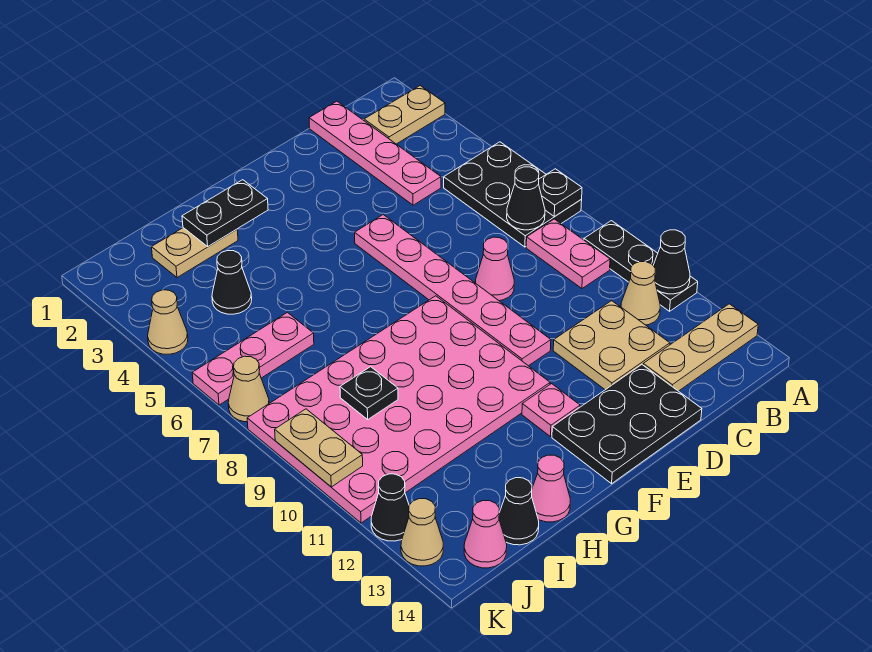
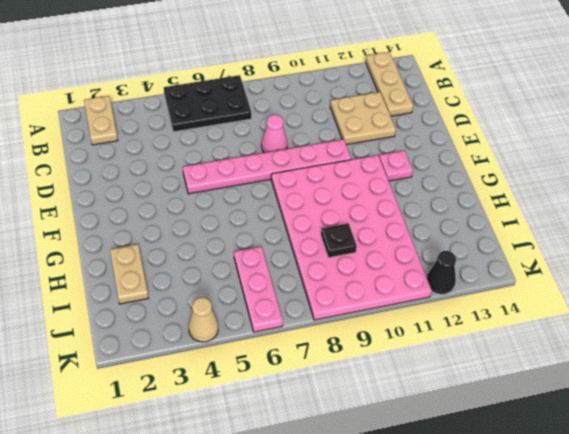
none -> black 1x3 plate [584,221,698,311]
none -> pink 1x2 plate [526,219,610,288]
none -> tan 1x1 cone [621,262,660,325]

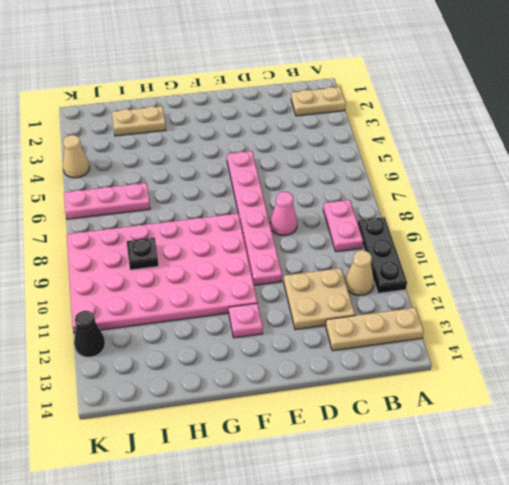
none -> black 2x3 plate [444,142,582,247]
none -> pink 1x4 plate [309,101,441,205]
none -> black 2x3 plate [552,365,702,484]

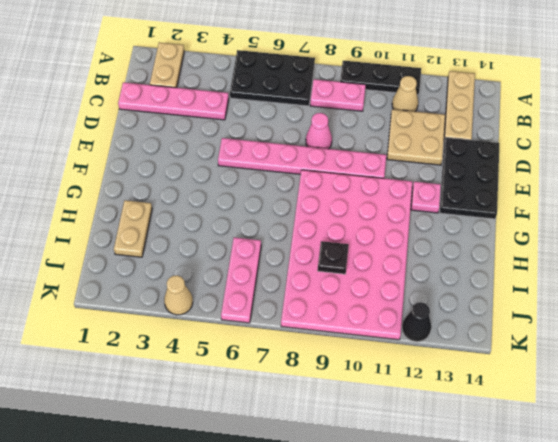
none -> pink 1x1 cone [532,455,570,522]
none -> black 1x1 cone [212,251,252,314]
none -> black 1x1 cone [499,478,539,545]

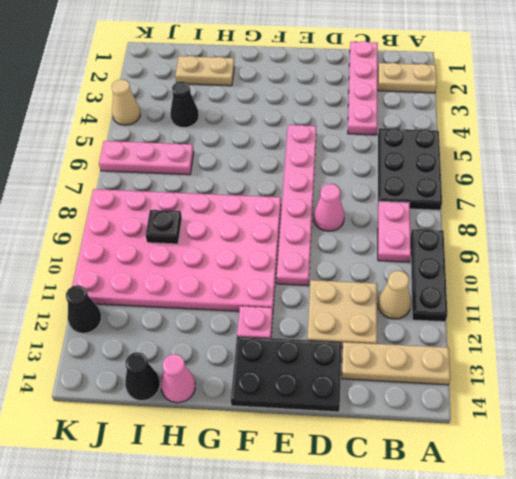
none -> pink 1x1 cone [464,500,507,568]
none -> tan 1x1 cone [228,356,269,422]
none -> tan 1x1 cone [401,499,443,566]

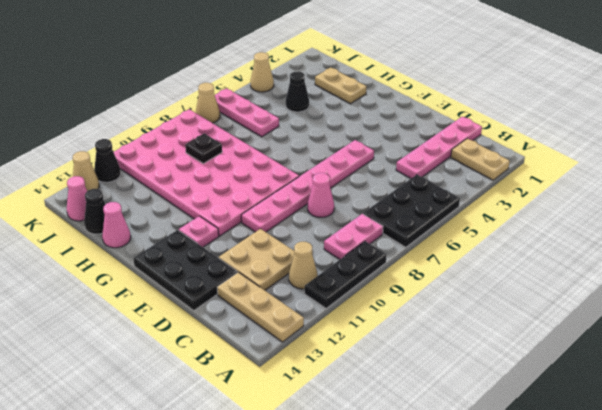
none -> black 1x1 plate [539,169,582,217]
none -> black 1x1 cone [653,230,690,294]
none -> black 1x1 cone [507,167,545,230]

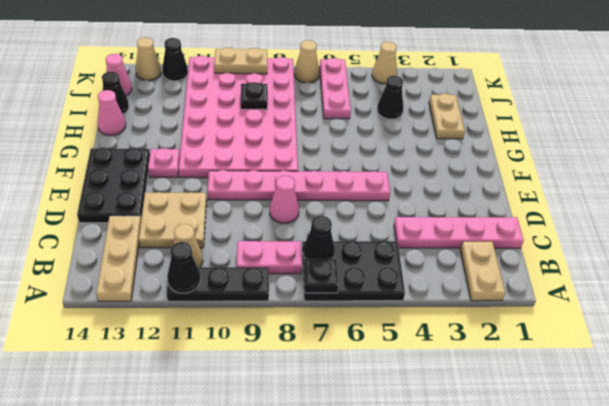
none -> black 1x2 plate [182,180,268,246]

